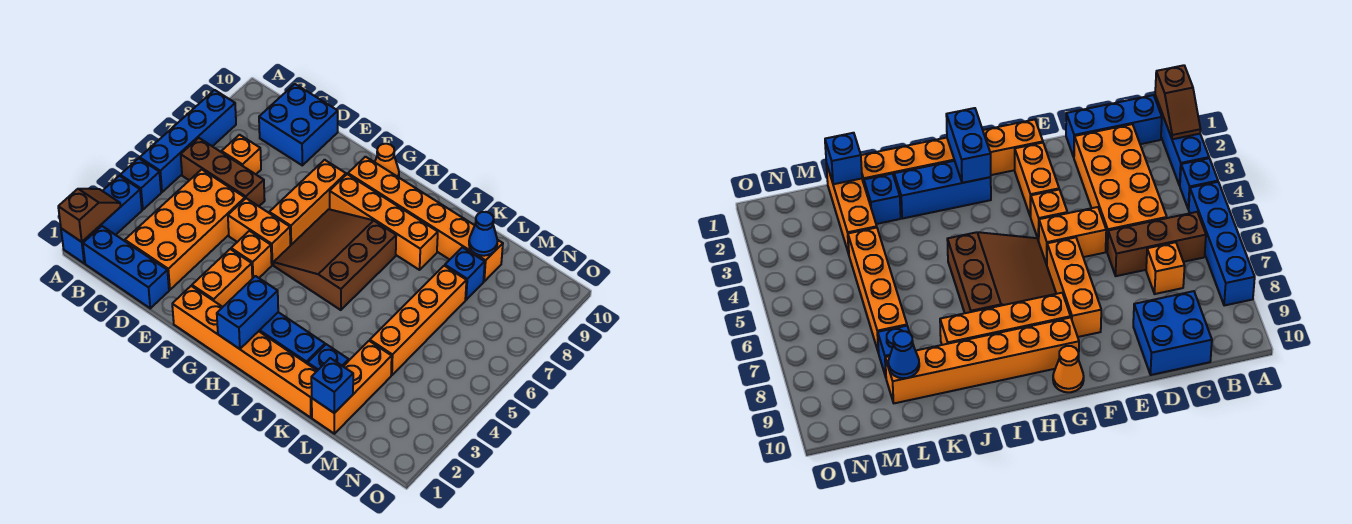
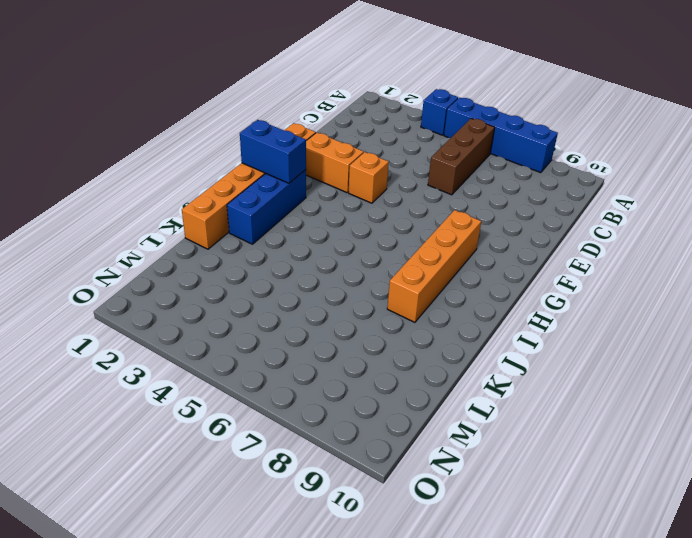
none -> blue 1x3 brick [61,176,142,263]
none -> blue 1x3 brick [83,226,169,308]
none -> orange 2x4 brick [125,169,245,290]

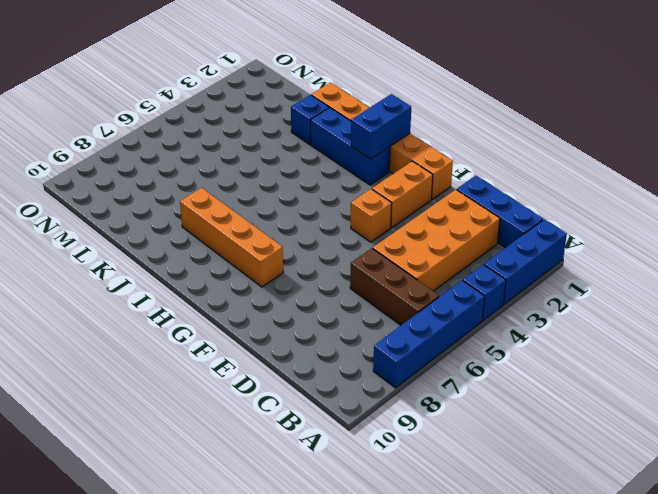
none -> orange 1x1 brick [222,135,261,174]
none -> blue 2x2 brick [259,84,338,165]
none -> orange 1x2 brick [228,198,290,265]

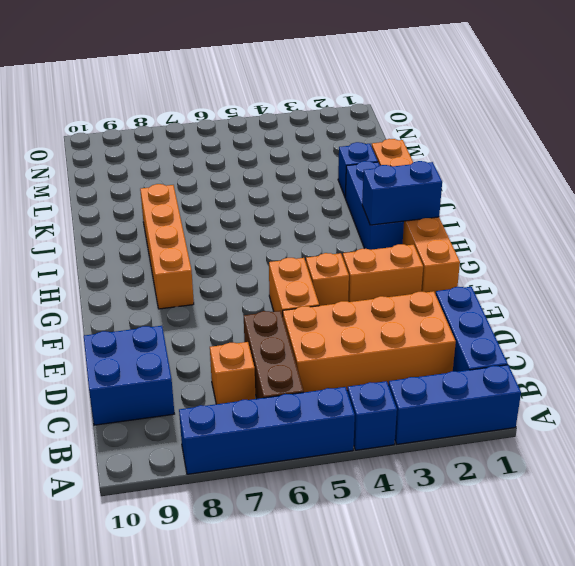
none -> orange 1x3 brick [269,160,346,246]
none -> brown 3x3 slope [273,209,396,310]
none -> orange 1x6 brick [348,157,503,281]

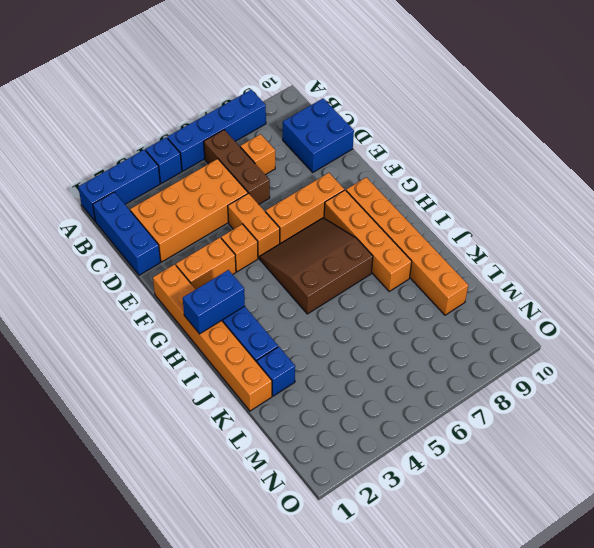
none -> orange 1x1 cone [375,144,399,177]
none -> orange 1x3 brick [312,341,392,434]
none -> orange 1x4 brick [370,266,467,375]

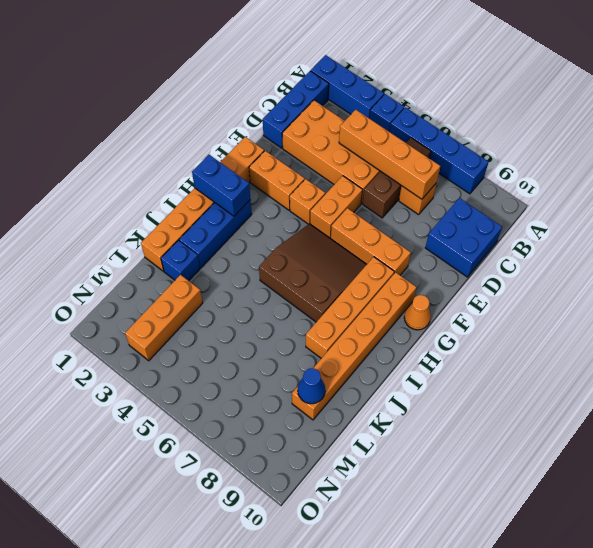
orange 1x4 brick [339,110,440,199] -> orange 1x4 brick moved to [370,266,467,375]
orange 1x3 brick [125,275,203,361] -> orange 1x3 brick turned to [312,341,392,434]
none -> blue 1x1 brick [445,247,485,300]
none -> brown 1x2 slope [58,189,120,242]
none -> blue 1x1 brick [311,358,353,413]

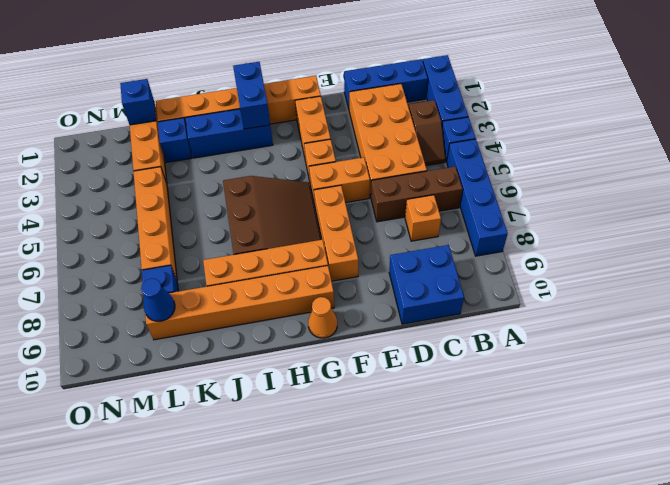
brown 1x2 slope [409,100,446,165] -> brown 1x2 slope moved to [58,189,120,242]

